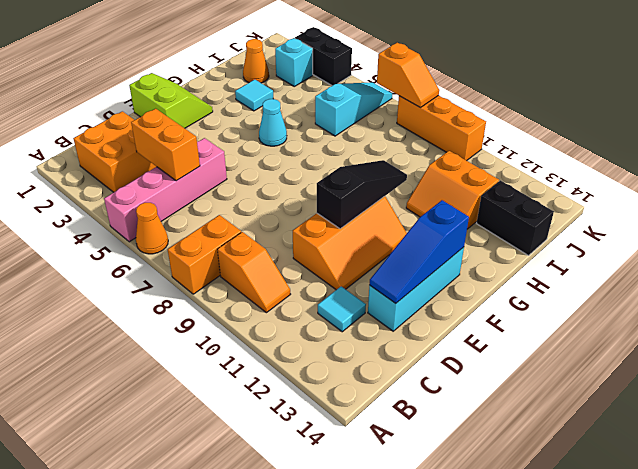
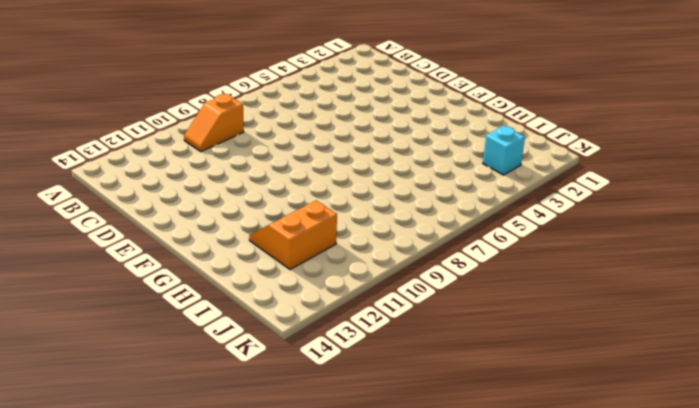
none -> pink 1x4 brick [104,138,227,242]
none -> orange 1x1 cone [136,203,168,254]
none -> orange 1x2 brick [168,215,241,294]

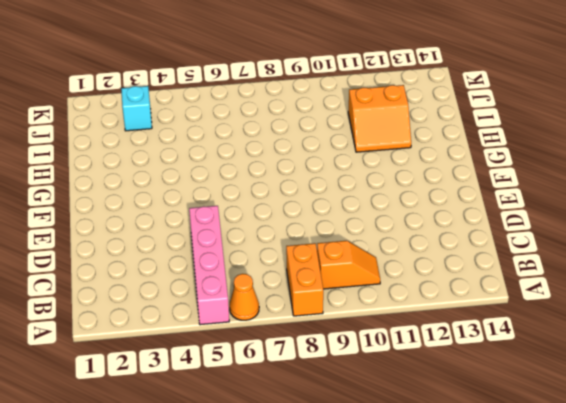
none -> orange 2x2 brick [73,111,156,192]
none -> cyan 1x1 tile [318,286,366,332]
none -> orange 2x3 slope [293,196,407,290]

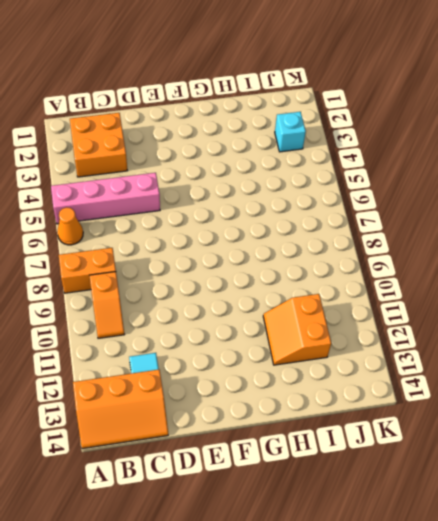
orange 2x3 slope [73,370,168,449] -> orange 2x3 slope moved to [293,196,407,290]
none -> cyan 1x3 brick [368,247,464,331]
none -> lime 2x2 slope [129,73,213,128]
none -> cyan 1x1 cone [259,99,287,146]

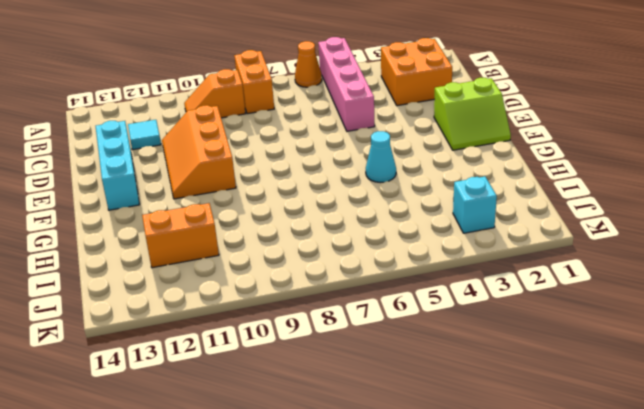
none -> cyan 1x1 tile [235,80,273,111]
none -> orange 1x1 cone [243,39,269,83]
none -> cyan 1x3 slope [315,82,392,136]

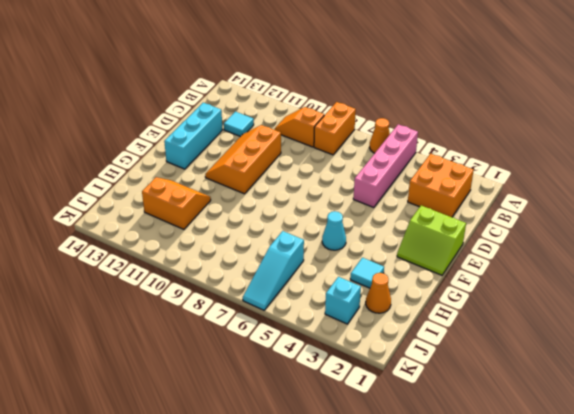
none -> black 1x2 brick [477,180,554,256]
none -> black 1x2 brick [295,27,352,86]
none -> orange 1x3 brick [397,95,486,161]

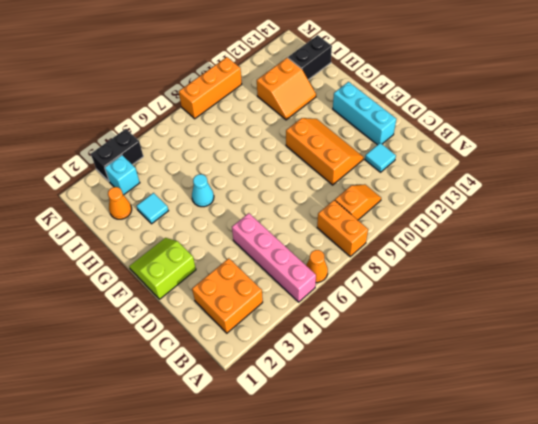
none -> cyan 1x3 slope [315,82,392,136]
none -> orange 1x2 brick [131,109,200,181]
none -> blue 1x3 slope [369,200,469,303]

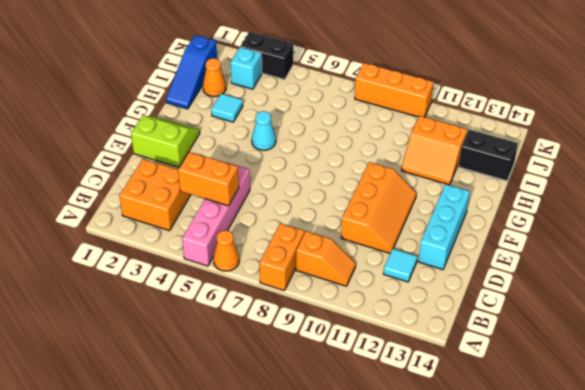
blue 1x3 slope [166,35,217,109] -> blue 1x3 slope moved to [369,200,469,303]
none -> cyan 1x3 slope [315,82,392,136]
none -> black 1x3 slope [317,160,407,229]
none -> orange 1x2 slope [377,43,439,107]

